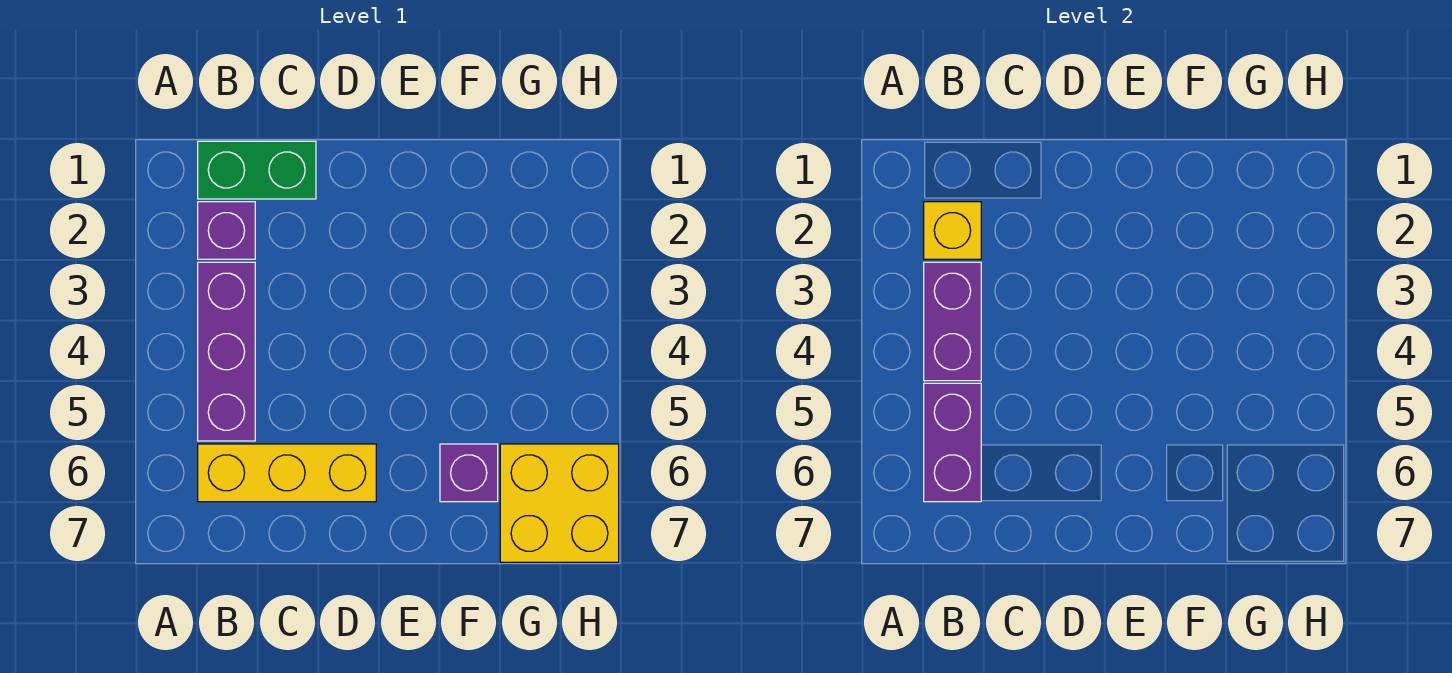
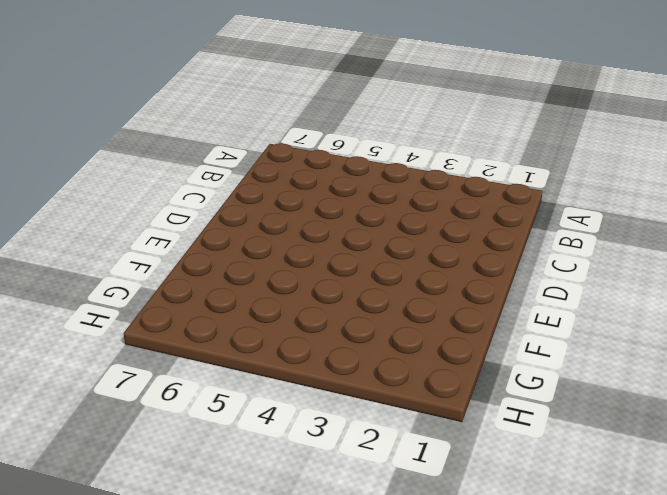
none -> green 1x2 brick [198,141,316,199]
none -> purple 1x1 brick [198,202,255,259]

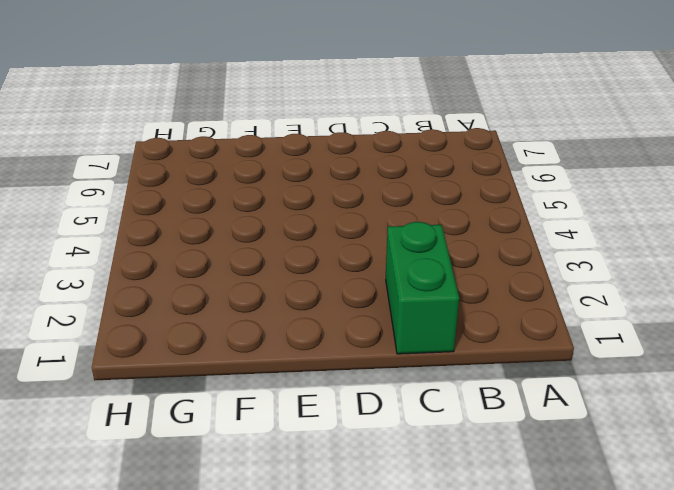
green 1x2 brick [386,222,459,354] -> green 1x2 brick turned to [198,141,316,199]
none -> purple 1x1 brick [198,202,255,259]
none -> purple 1x3 brick [198,262,255,441]

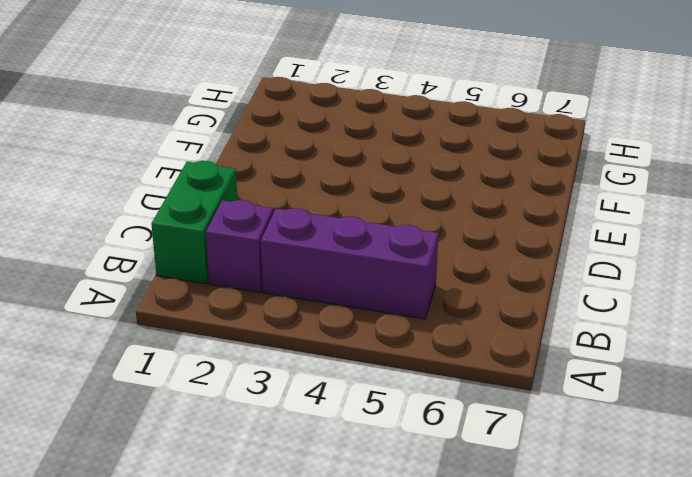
none -> yellow 1x3 brick [198,444,376,502]
none -> purple 1x1 brick [440,444,498,502]

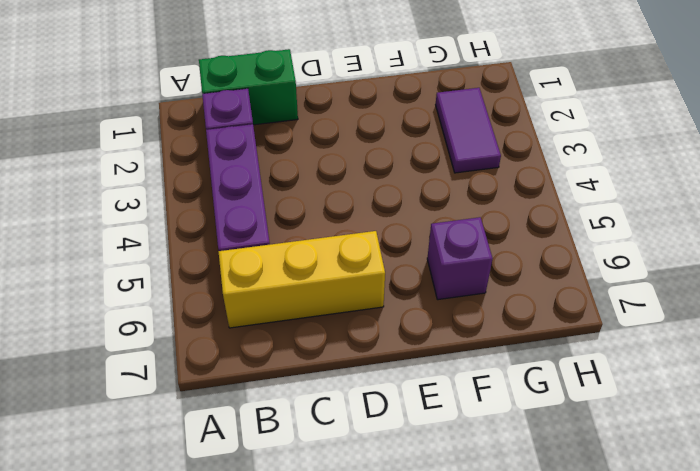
purple 1x2 tile [436,88,501,173] -> none
none -> yellow 2x2 brick [500,444,619,562]
none -> yellow 1x1 brick [924,202,981,259]

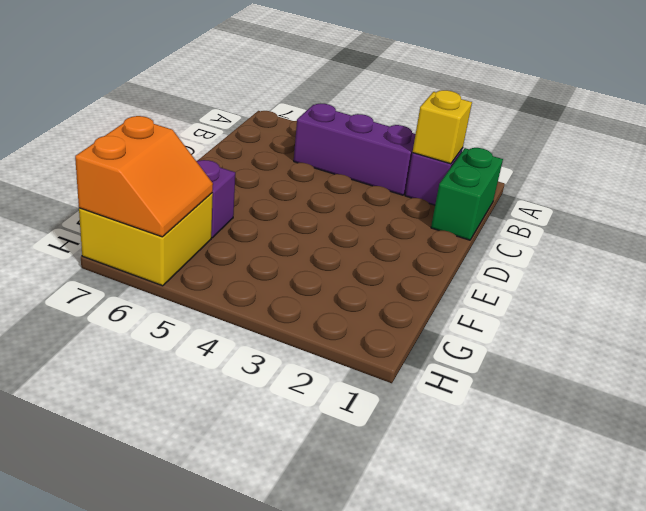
orange 2x2 slope [75,116,213,237] -> none
none -> yellow 1x3 brick [198,444,376,502]
none -> purple 1x2 brick [924,262,981,381]

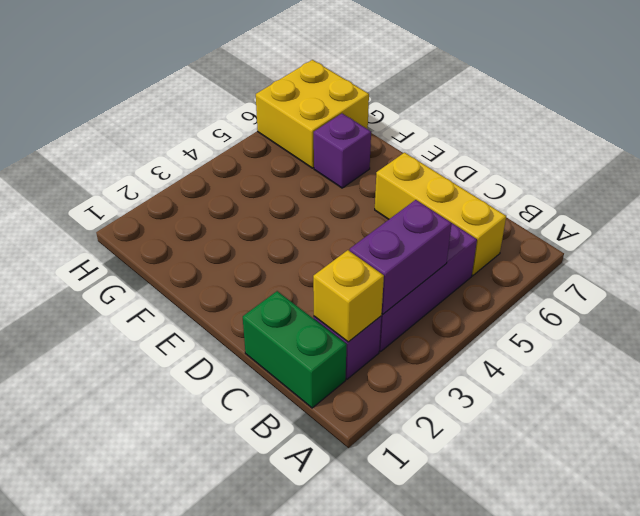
none -> purple 1x2 brick [924,383,981,502]

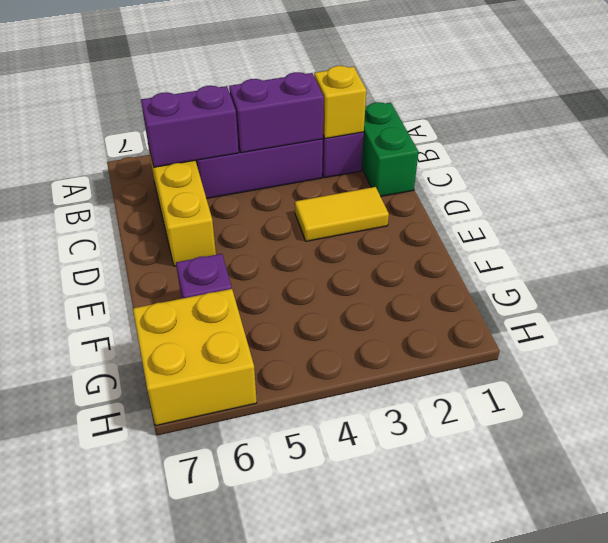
yellow 1x2 tile [295,187,389,241] -> none

